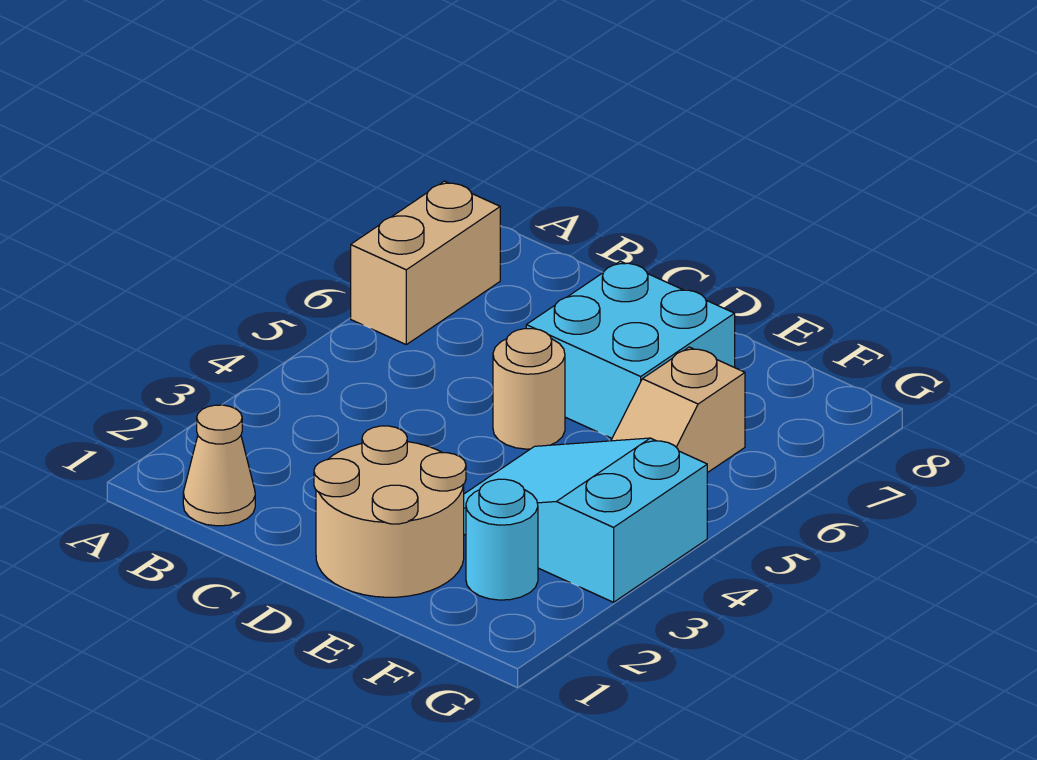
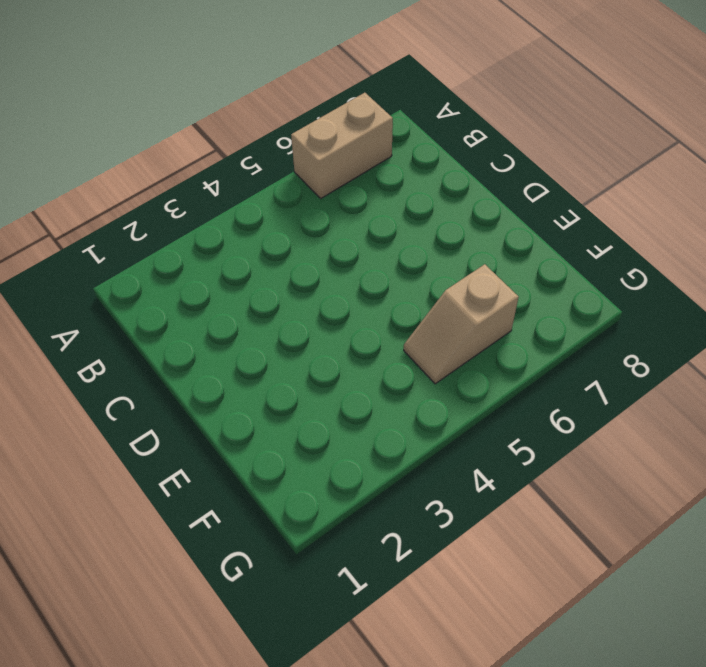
none -> tan 1x1 cone [183,405,255,526]
none -> tan 2x2 round brick [314,426,466,597]

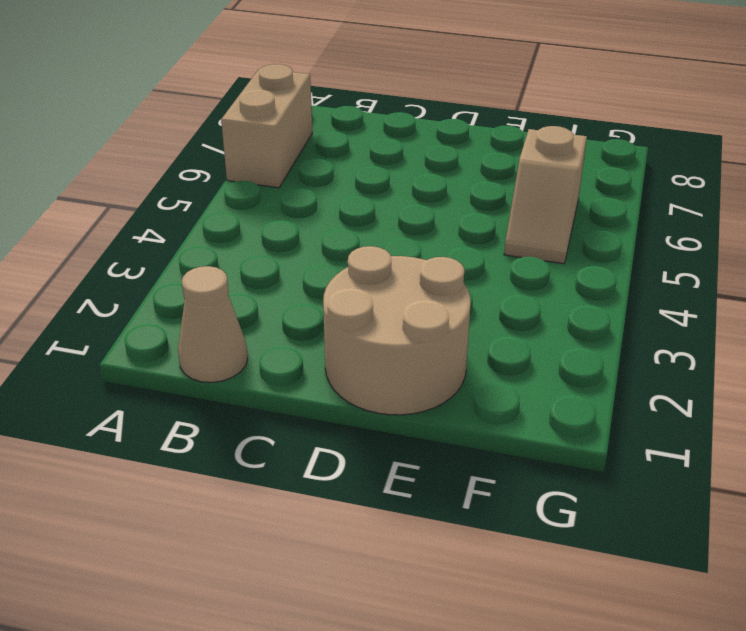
none -> tan 1x1 round brick [493,329,565,449]
none -> cyan 2x2 brick [526,261,735,438]

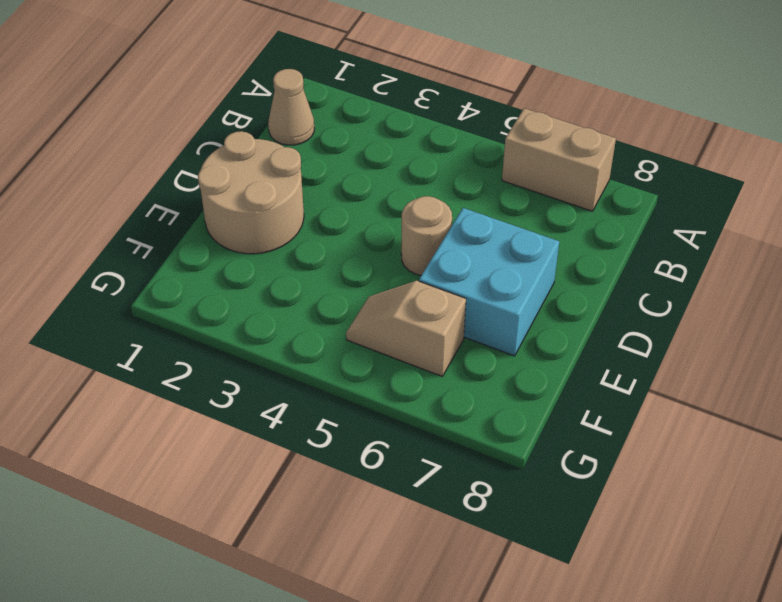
none -> cyan 2x3 slope [464,438,707,602]
none -> cyan 1x1 round brick [466,479,538,600]

